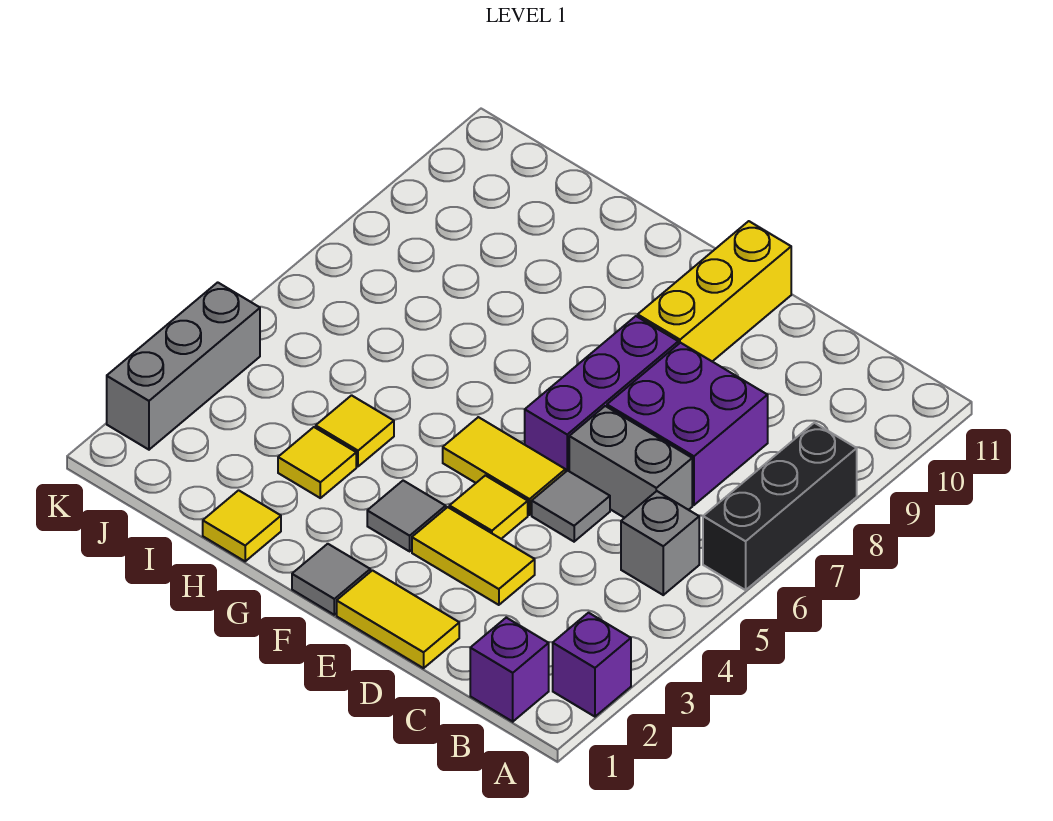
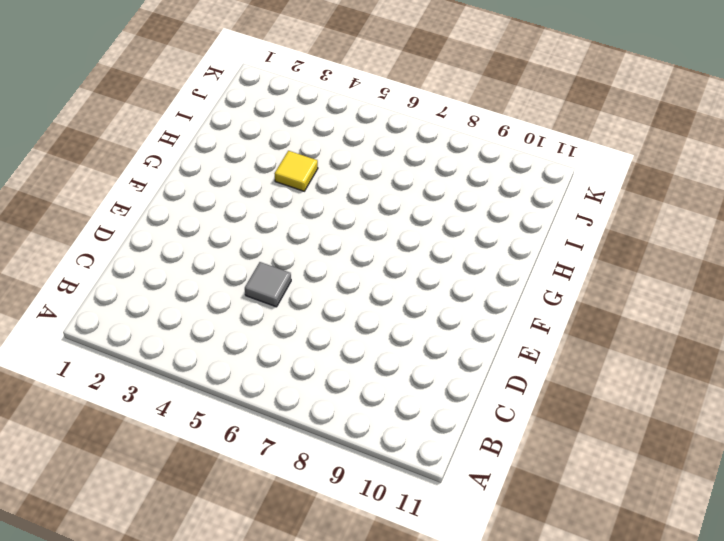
none -> purple 1x1 brick [553,613,631,717]
none -> black 1x3 brick [703,423,857,590]
none -> purple 1x1 brick [470,618,549,722]

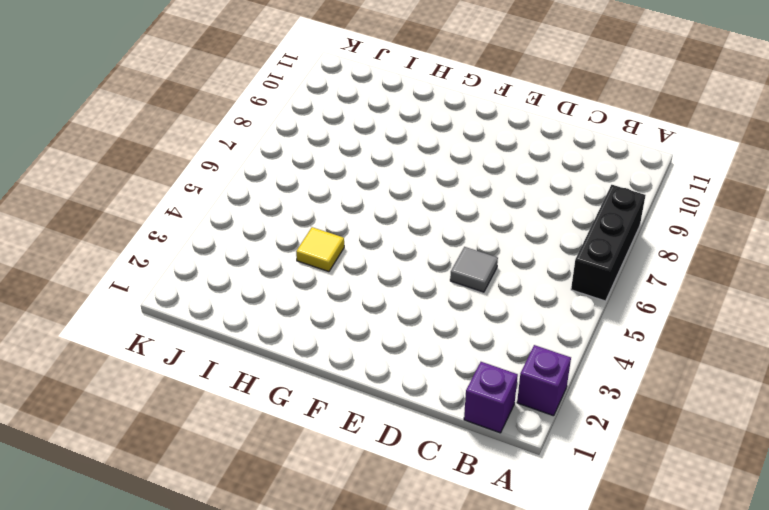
none -> grey 1x1 brick [621,491,699,595]
none -> grey 1x2 brick [569,406,692,518]
none -> purple 2x2 brick [607,343,768,505]

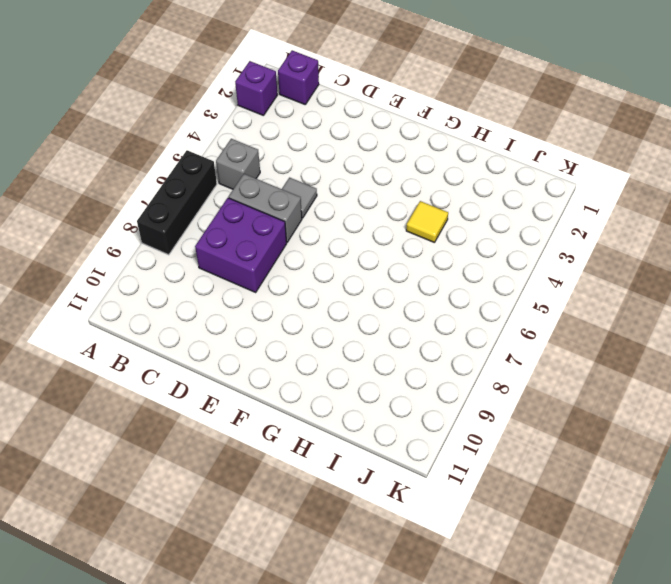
none -> yellow 1x2 tile [337,570,459,668]
none -> yellow 1x2 tile [412,507,535,605]
none -> yellow 1x1 tile [449,475,528,539]

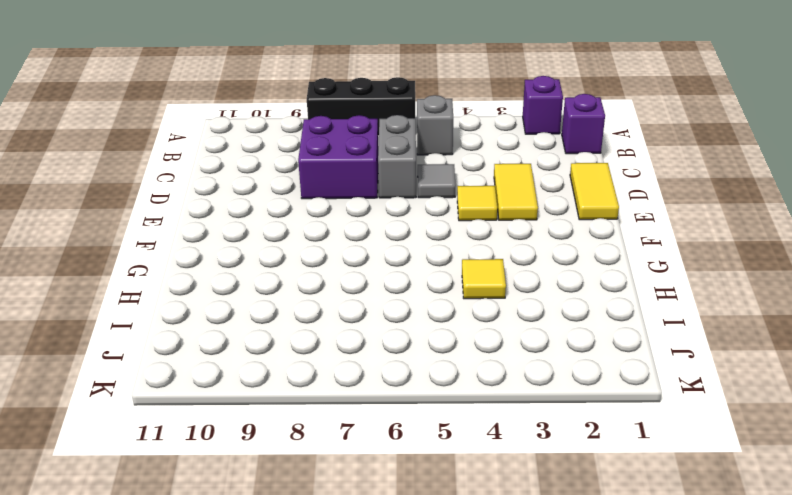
none -> yellow 1x2 tile [443,417,565,515]
none -> purple 1x3 brick [525,316,678,472]
none -> yellow 1x3 brick [638,221,791,361]

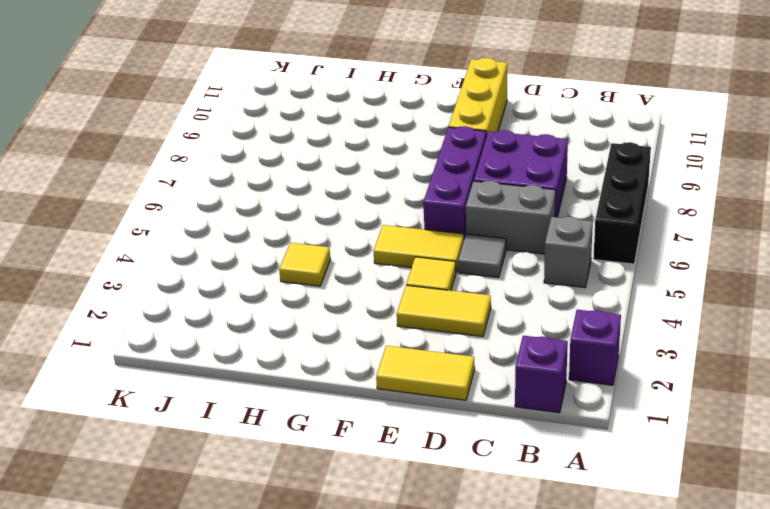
none -> grey 1x1 tile [292,544,370,615]
none -> grey 1x1 tile [367,481,446,551]
none -> yellow 1x1 tile [203,490,281,561]

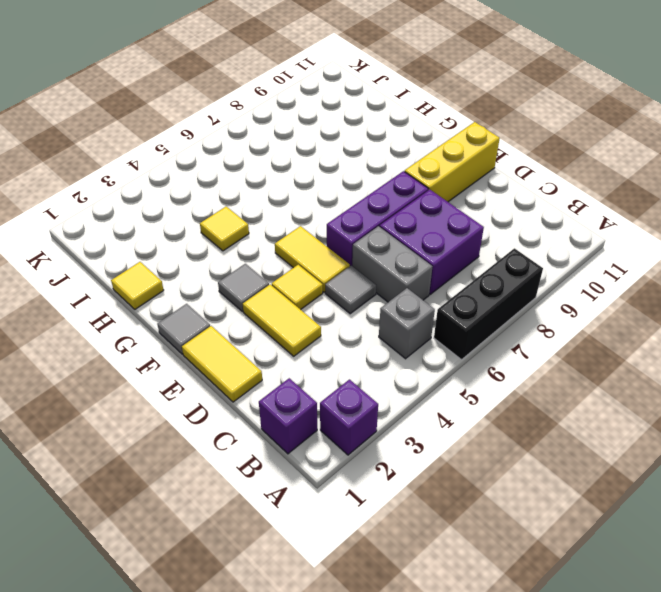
none -> yellow 1x1 tile [278,427,356,498]
none -> grey 1x3 brick [107,282,260,450]

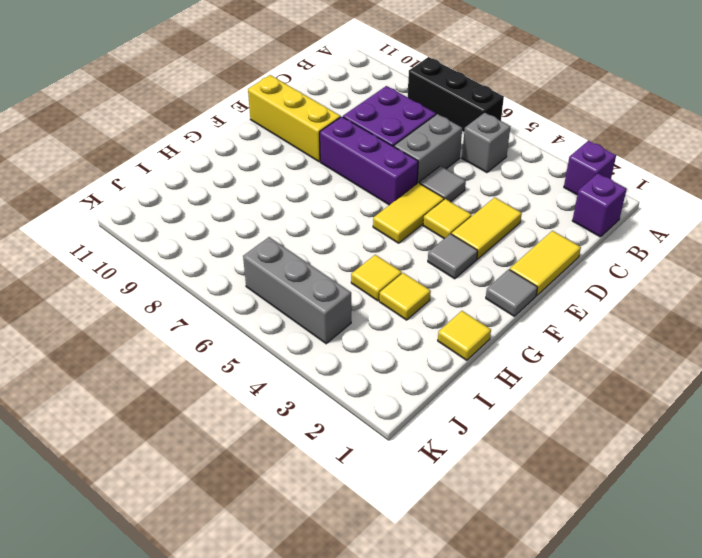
grey 1x3 brick [243,237,351,344] -> grey 1x3 brick moved to [107,282,260,450]

